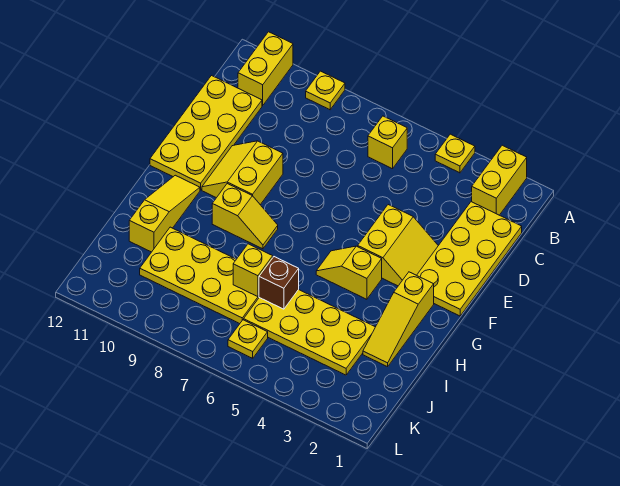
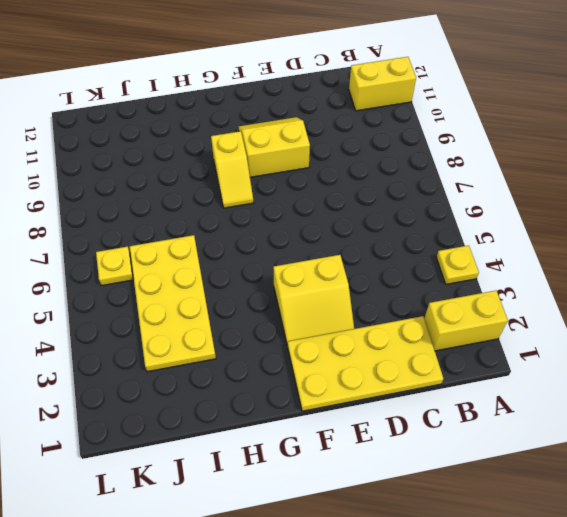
none -> yellow 1x1 plate [306,71,345,110]
none -> yellow 1x1 brick [368,116,407,169]
none -> yellow 2x4 plate [150,76,262,190]

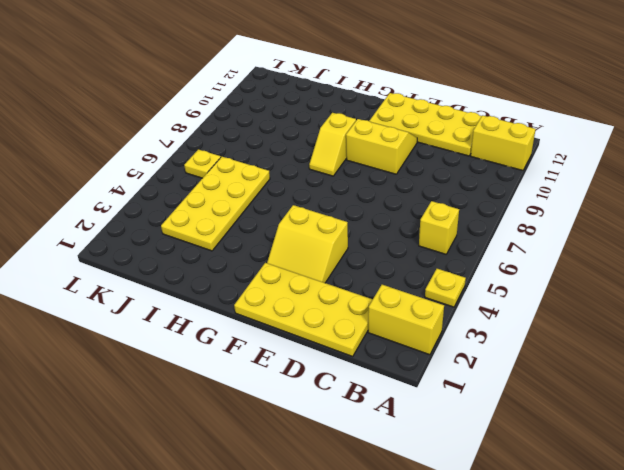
none -> yellow 1x1 plate [306,71,345,110]
none -> yellow 1x3 slope [363,272,434,367]
none -> yellow 1x2 slope [316,246,382,299]

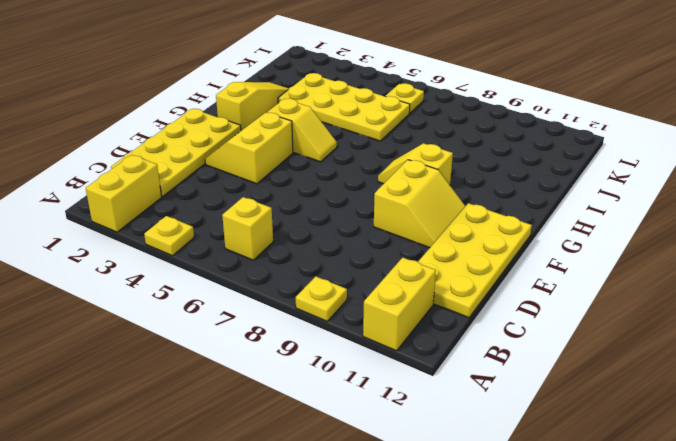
none -> yellow 1x3 slope [129,175,200,252]
none -> yellow 2x4 plate [140,227,259,324]
none -> brown 1x1 brick [259,257,299,309]

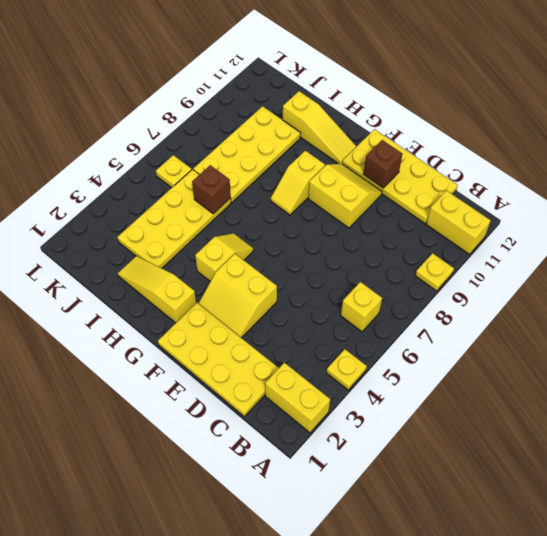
brown 1x1 brick [363,140,402,188] -> none
none -> yellow 1x1 brick [233,244,273,297]

